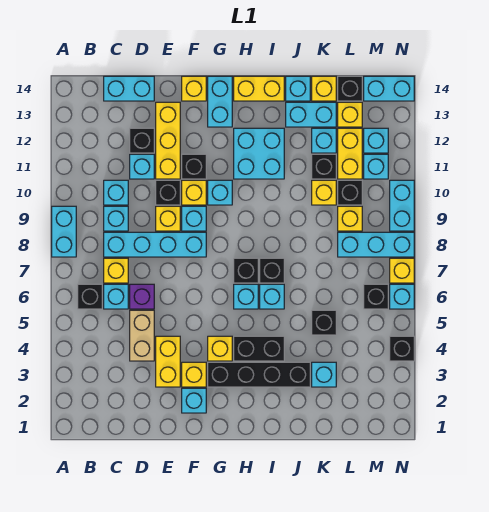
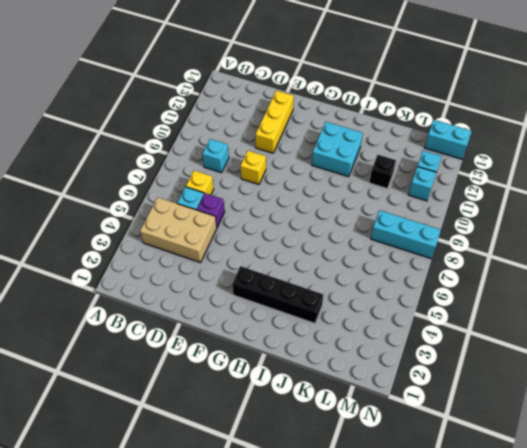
tan 2x3 brick [140,198,217,263] -> tan 1x2 brick [130,310,154,361]
none -> cyan 1x2 brick [52,206,76,257]
none -> black 1x1 brick [78,284,102,309]
none -> cyan 1x4 brick [104,232,206,257]
none -> cyan 1x1 brick [104,180,128,205]

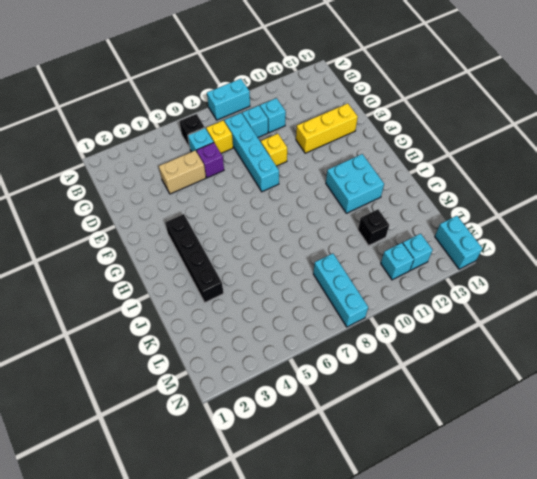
none -> cyan 1x2 brick [104,76,154,101]
none -> cyan 1x1 brick [130,154,154,179]
none -> black 1x1 brick [130,128,154,153]
none -> yellow 1x2 brick [156,336,180,387]

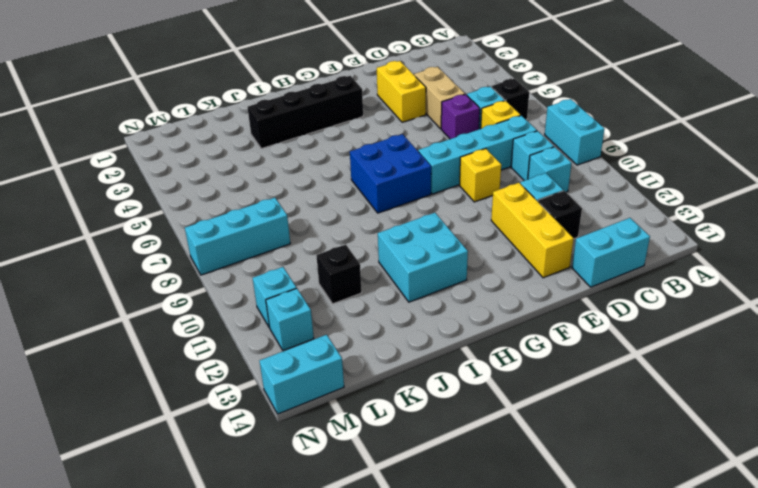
blue 2x2 brick [350,134,431,213] -> black 1x1 brick [234,258,258,283]
none -> black 1x1 brick [156,180,180,205]
none -> cyan 1x1 brick [182,388,206,413]
none -> yellow 1x1 brick [182,362,206,387]
none -> cyan 1x1 brick [182,206,206,231]

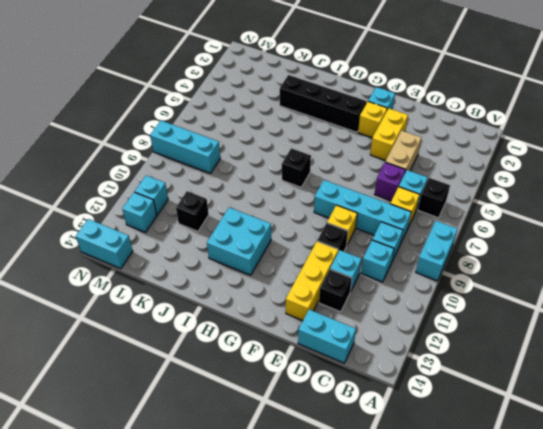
none -> cyan 1x1 brick [182,206,206,231]
none -> yellow 1x1 brick [182,180,206,205]
none -> black 1x1 brick [182,154,206,179]
none -> yellow 1x1 brick [182,76,206,101]

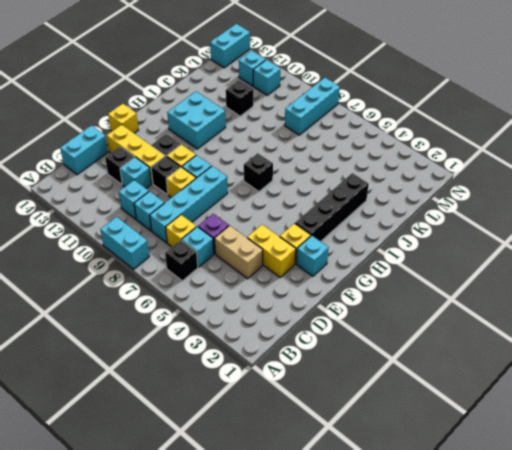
none -> yellow 1x1 brick [208,336,232,361]
none -> cyan 1x1 brick [208,180,232,205]
none -> cyan 1x2 brick [208,76,232,127]
none -> black 1x2 brick [234,336,284,361]

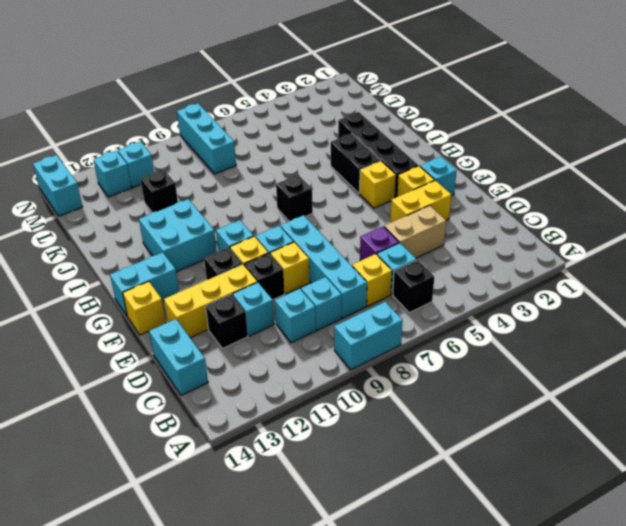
none -> cyan 1x1 brick [234,284,258,309]
none -> yellow 1x2 brick [234,76,284,101]
none -> cyan 1x1 brick [260,284,284,309]
none -> black 1x1 brick [260,258,284,283]

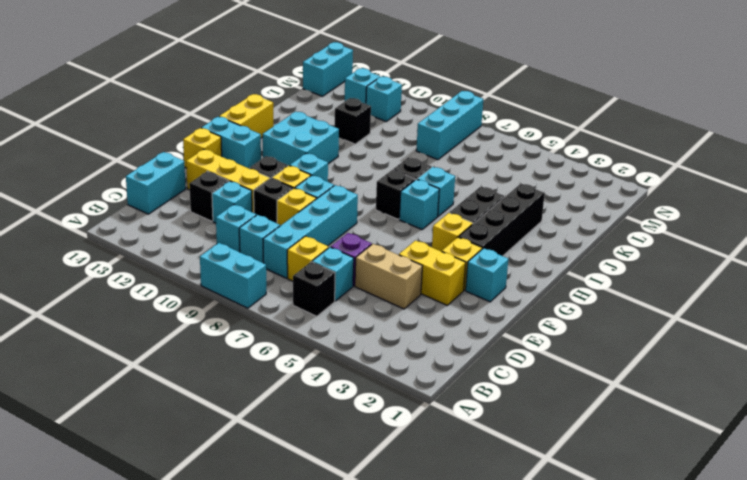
none -> cyan 1x2 brick [286,102,336,127]
none -> cyan 1x1 brick [286,76,310,101]
none -> cyan 1x1 brick [312,362,336,387]
none -> black 1x1 brick [312,310,336,335]

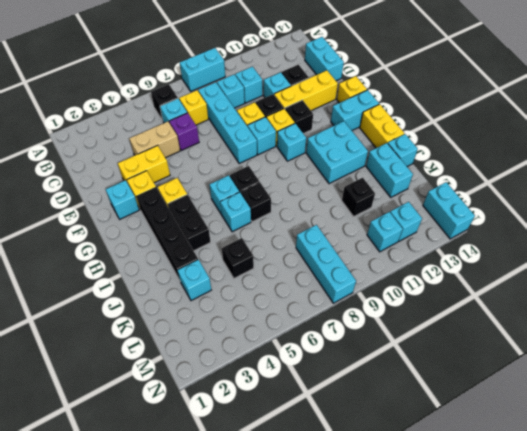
none -> yellow 1x1 brick [312,180,336,205]
none -> cyan 1x1 brick [312,128,336,153]
none -> yellow 1x1 brick [312,76,336,101]
none -> yellow 1x1 brick [338,206,362,231]

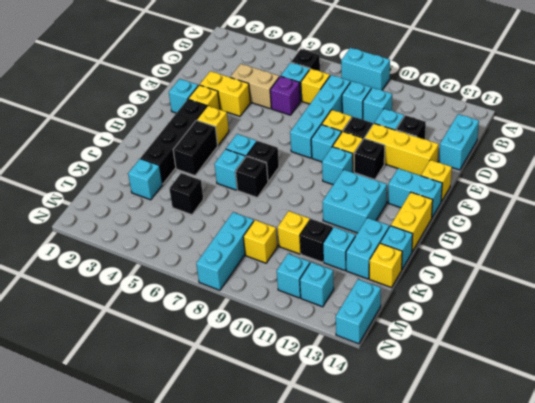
none -> black 1x1 brick [338,180,362,205]
none -> yellow 1x2 brick [338,128,362,179]
none -> yellow 1x1 brick [338,102,362,127]
none -> black 1x1 brick [338,76,362,101]

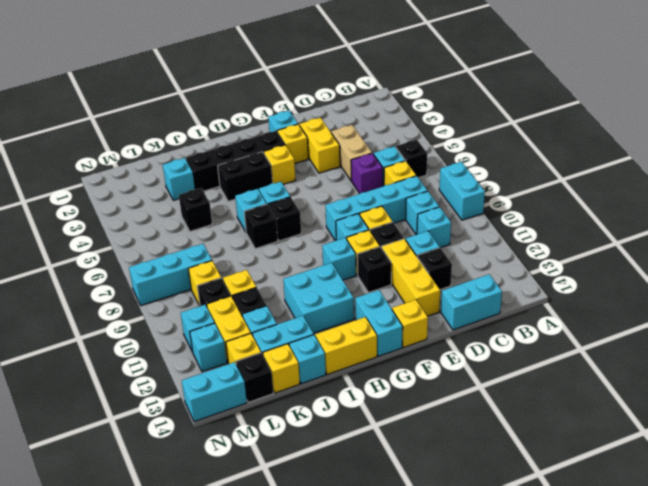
none -> black 1x1 brick [364,284,388,309]
none -> black 1x1 brick [390,336,414,361]
none -> cyan 1x1 brick [390,284,414,309]
none -> yellow 1x1 brick [390,258,414,283]

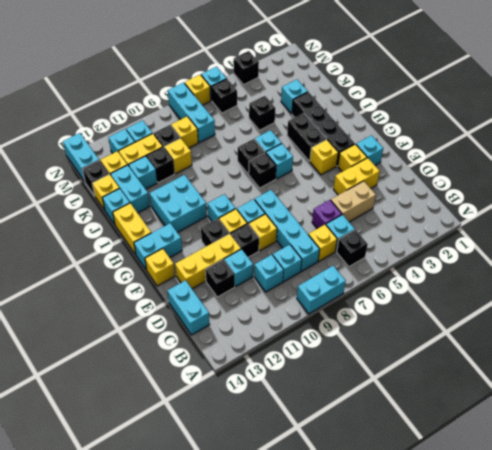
none -> cyan 1x2 brick [390,180,414,231]

